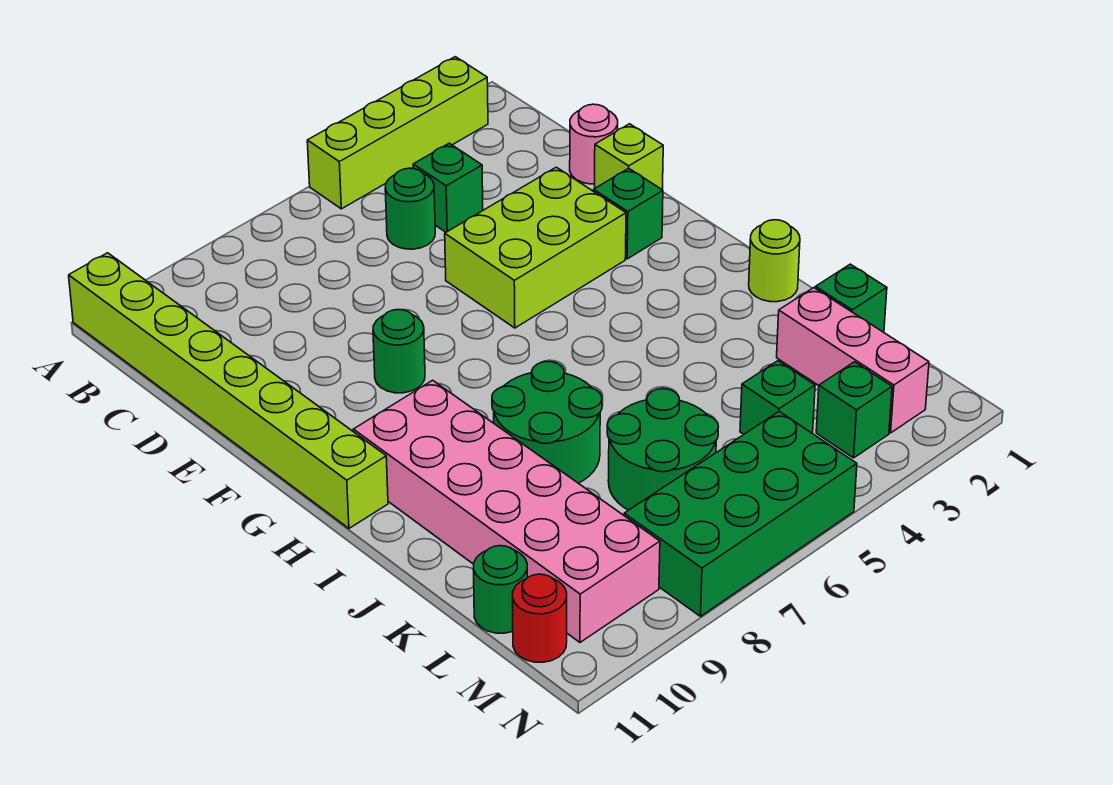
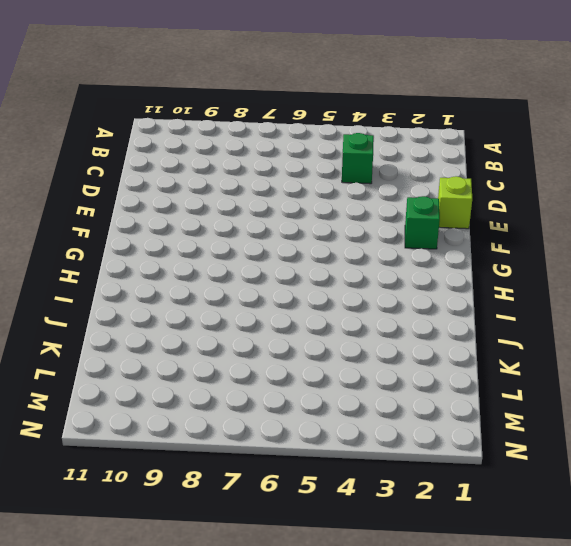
none -> lime 1x4 brick [307,57,488,209]
none -> lime 1x8 brick [69,253,388,528]
none -> green 1x1 round brick [385,168,435,249]

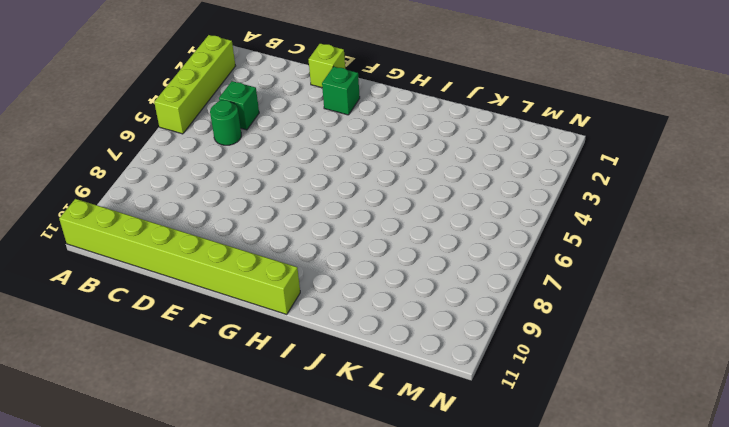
none -> pink 1x1 round brick [570,104,618,184]
none -> lime 2x3 brick [445,167,626,328]
none -> green 1x1 round brick [373,310,425,393]

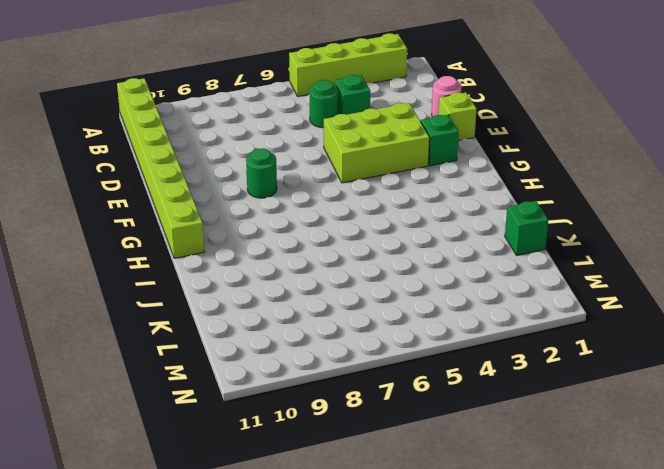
none -> pink 2x6 brick [353,380,660,642]
none -> lime 1x1 round brick [749,220,800,302]
none -> green 2x2 round brick [492,362,602,483]

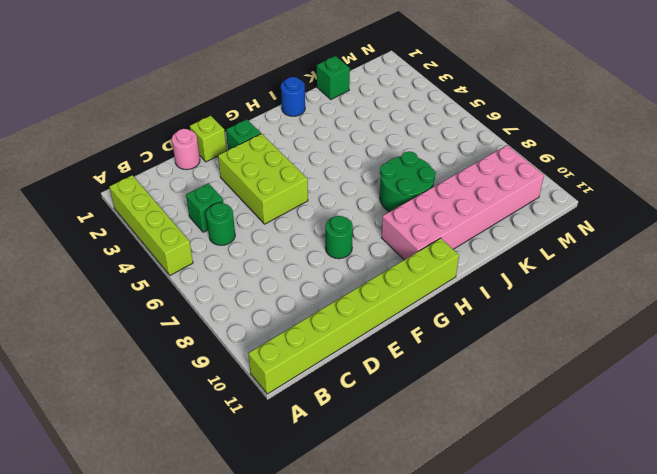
blue 1x1 round brick [281,77,305,116] -> lime 1x1 round brick [749,220,800,302]
none -> pink 1x3 brick [777,288,929,433]
none -> green 2x2 round brick [607,389,718,510]
none -> green 1x1 brick [740,361,815,434]

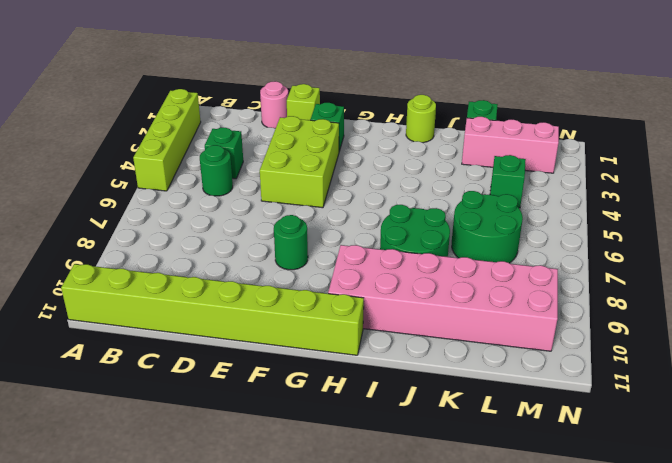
none -> green 1x1 round brick [473,546,527,633]
none -> green 1x1 brick [816,362,892,458]
none -> green 2x4 brick [624,412,857,616]

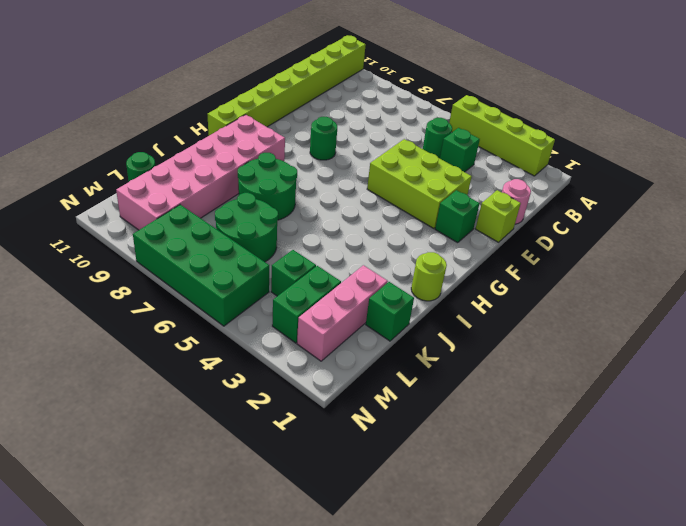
green 1x2 brick [272,266,341,343] -> green 1x1 brick [816,362,892,458]
none -> red 1x1 round brick [513,574,567,662]

